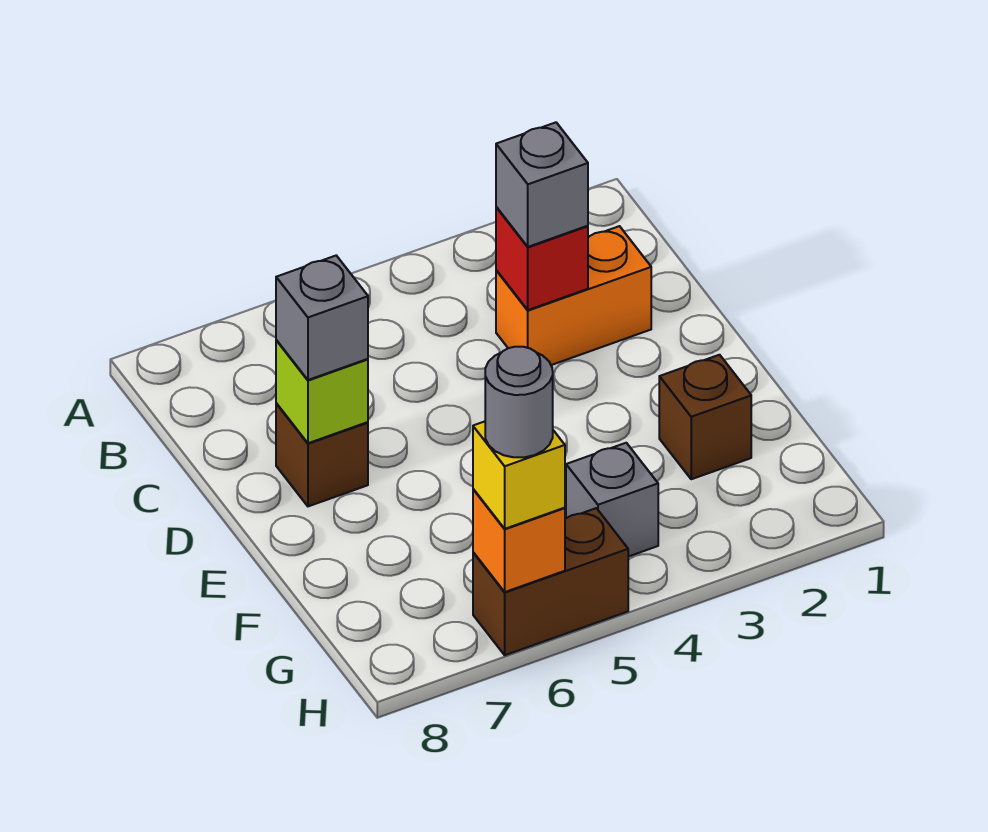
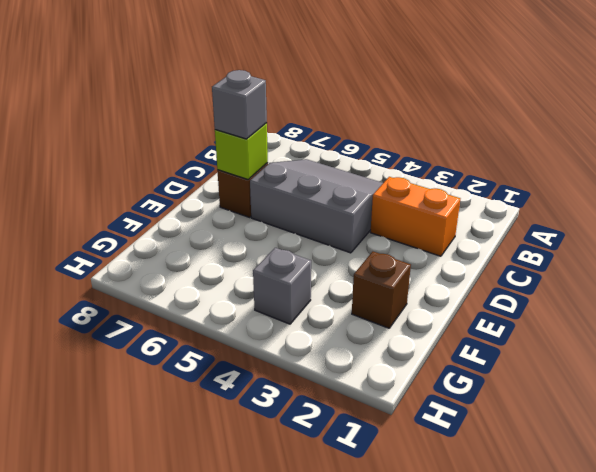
grey 3x3 slope [250,159,383,253] -> none
none -> brown 1x2 brick [473,508,628,655]
none -> red 1x1 brick [496,207,588,310]
none -> orange 1x1 brick [473,489,565,592]

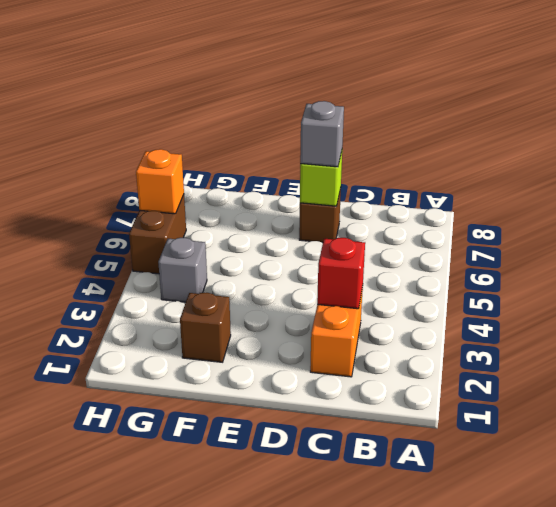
none -> grey 1x1 brick [496,122,588,247]
none -> yellow 1x1 brick [473,421,565,529]
none -> grey 1x1 round brick [485,347,553,457]

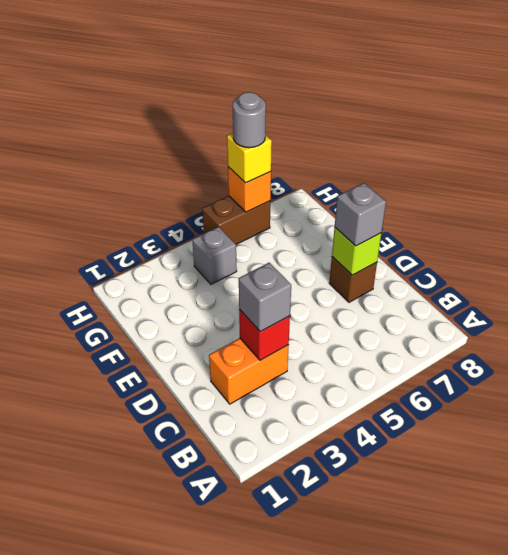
none -> brown 1x1 brick [659,355,751,479]

